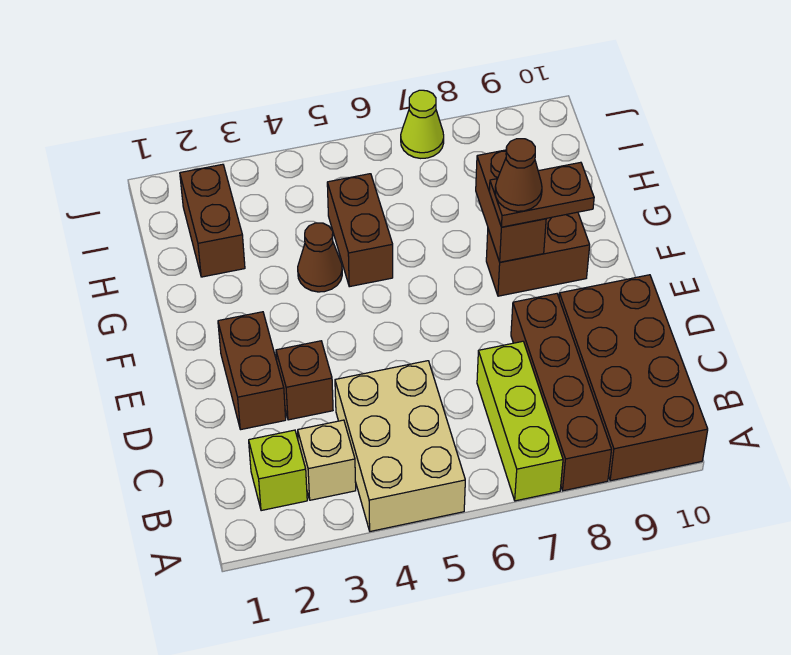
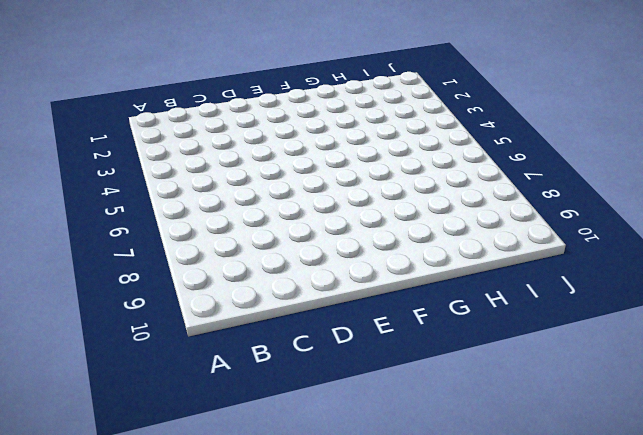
none -> tan 2x3 brick [335,361,465,531]
none -> lime 1x3 brick [477,341,563,501]
none -> brown 1x4 brick [511,294,612,491]

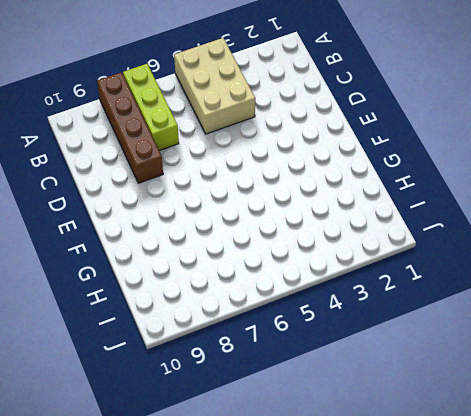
none -> brown 2x4 brick [559,275,708,481]
none -> lime 1x1 brick [249,430,307,511]
none -> tan 1x1 brick [298,420,356,500]

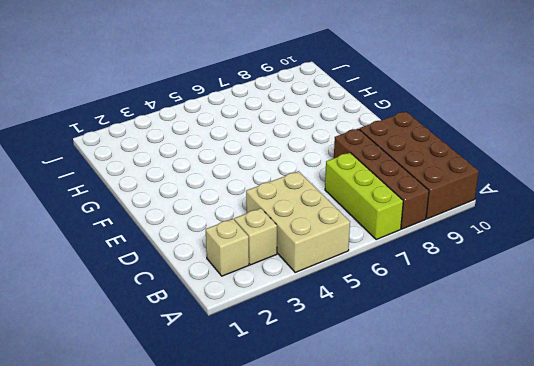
tan 1x1 brick [206,219,249,276] -> lime 1x1 brick [249,430,307,511]
none -> brown 1x2 brick [218,312,286,430]
none -> brown 1x1 brick [276,341,333,420]
none -> brown 1x2 brick [486,212,590,296]

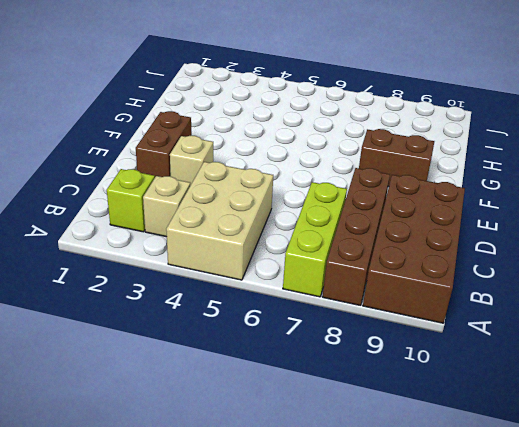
tan 1x1 brick [170,136,213,185] -> brown 1x1 brick [276,341,333,420]
none -> brown 1x1 cone [298,223,342,292]
none -> brown 1x2 brick [327,174,393,287]
none -> brown 1x2 brick [180,164,245,277]

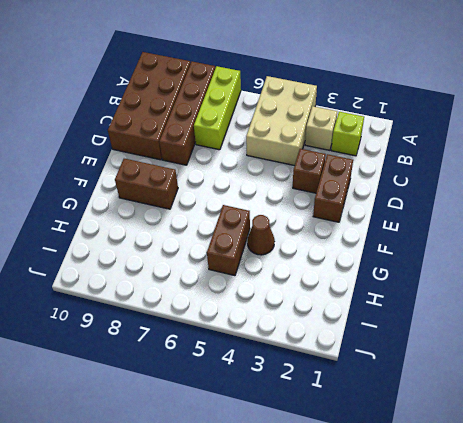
none -> brown 1x2 brick [180,164,245,277]
none -> lime 1x1 cone [401,90,444,158]
none -> brown 1x2 brick [476,150,546,262]

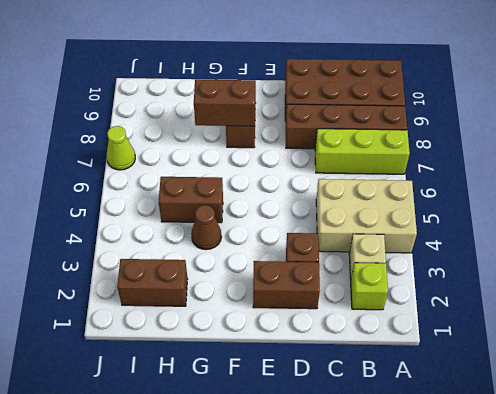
none -> brown 1x2 plate [489,162,594,227]
none -> brown 1x1 cone [495,139,542,211]

